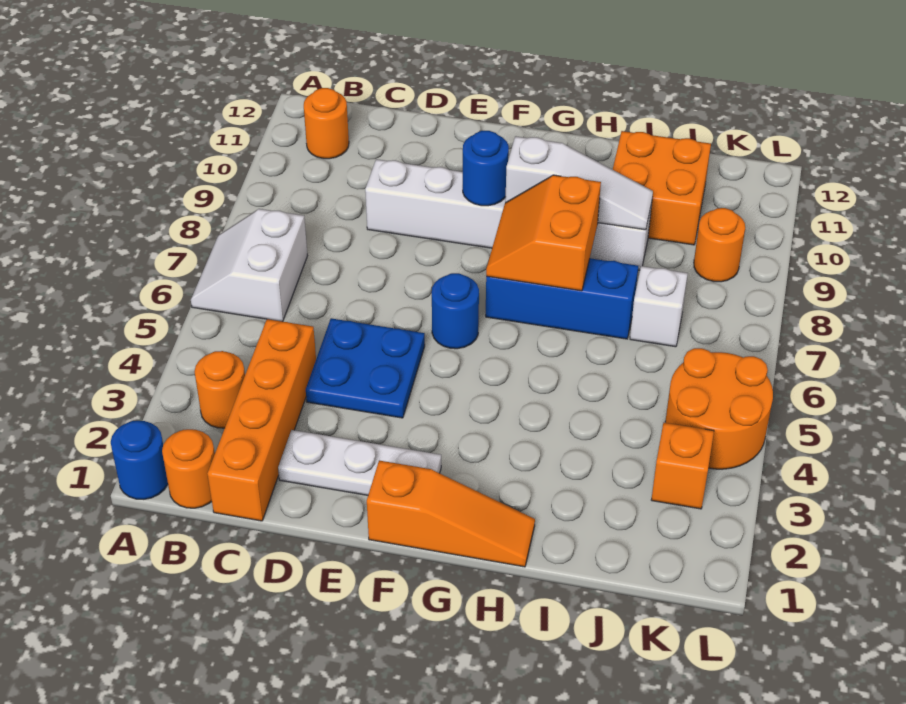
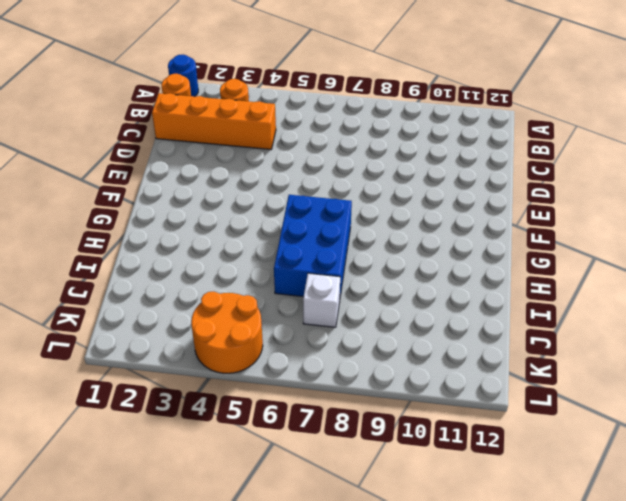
blue 2x3 brick [274,195,352,297] -> blue 1x3 brick [486,258,638,339]
none -> white 2x2 slope [191,209,307,322]
none -> orange 1x1 round brick [304,88,349,159]
none -> white 1x3 plate [278,430,441,495]

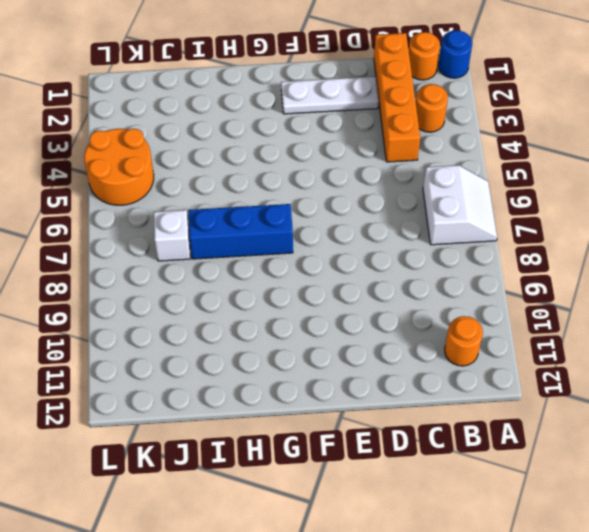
none -> blue 2x2 plate [306,318,425,418]
none -> white 1x6 brick [365,159,652,270]
none -> orange 1x3 slope [367,460,535,567]

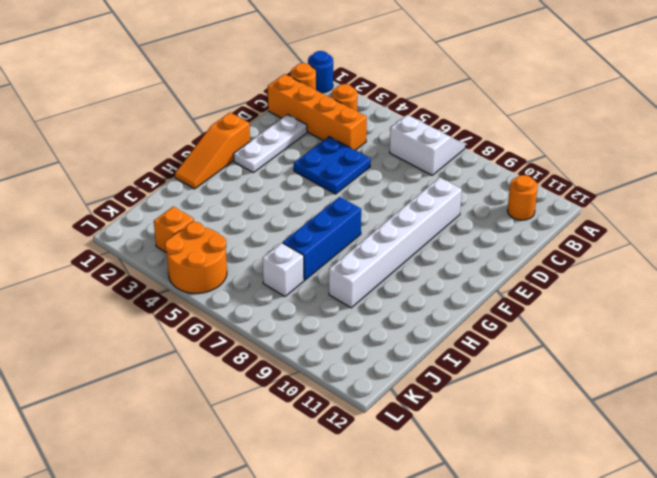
none -> blue 1x1 round brick [432,273,479,349]
none -> orange 2x2 brick [613,131,711,245]
none -> orange 1x1 round brick [694,208,745,282]

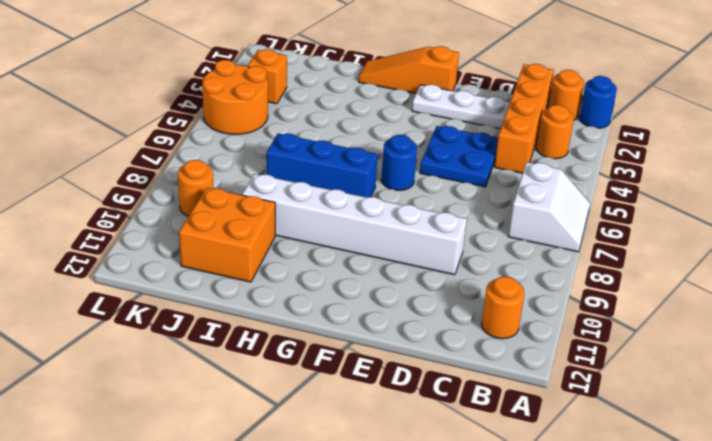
none -> white 1x1 brick [630,266,688,347]
none -> blue 1x1 round brick [463,131,509,206]
none -> orange 2x2 slope [486,175,601,291]

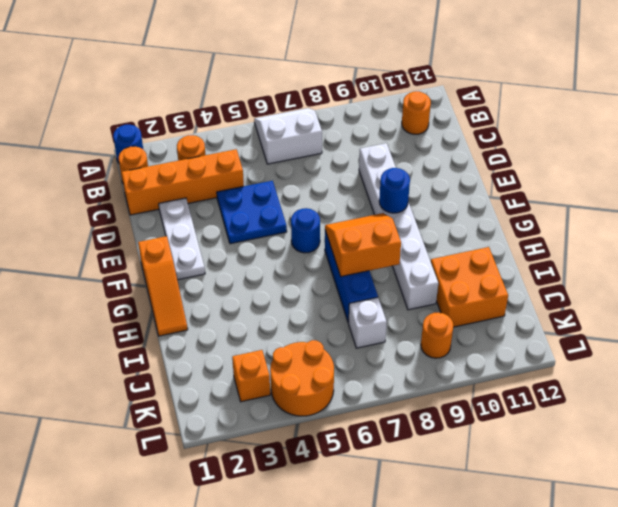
none -> white 1x3 slope [505,136,653,230]

